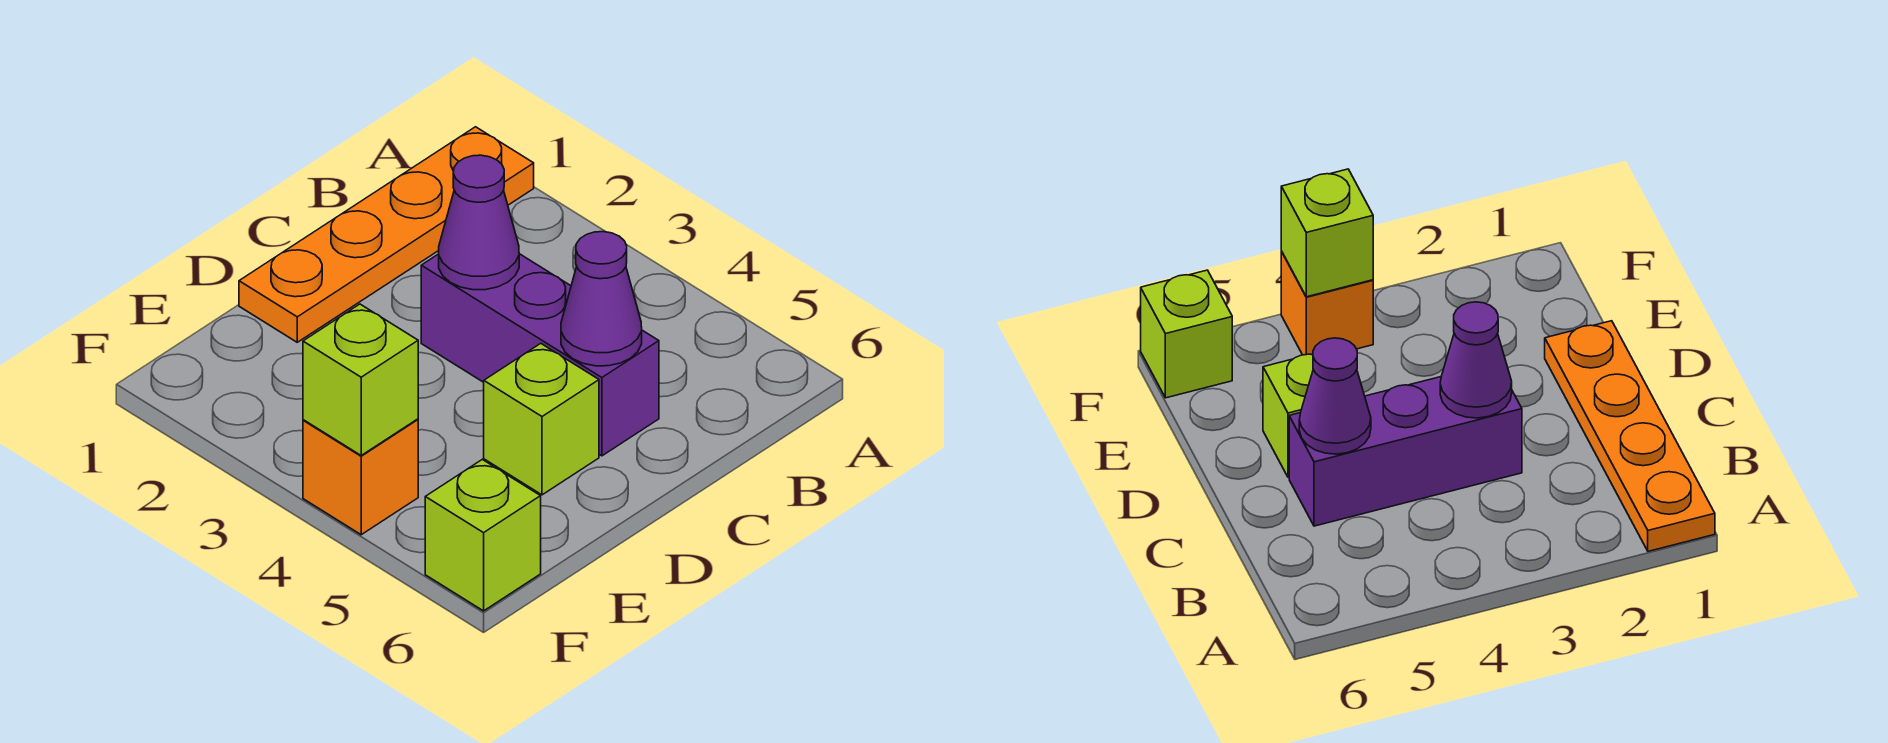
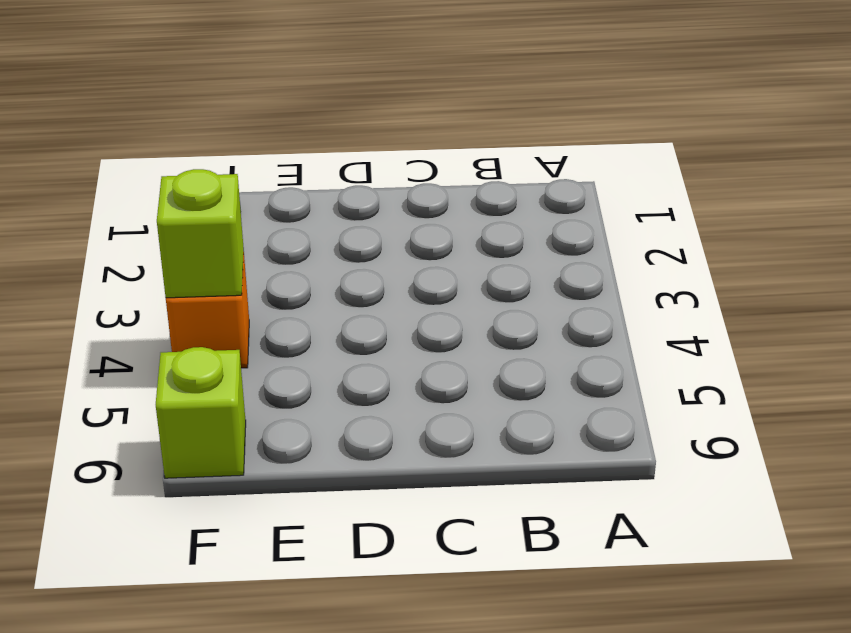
none -> orange 1x4 plate [239,127,534,342]
none -> purple 1x3 brick [421,254,659,456]

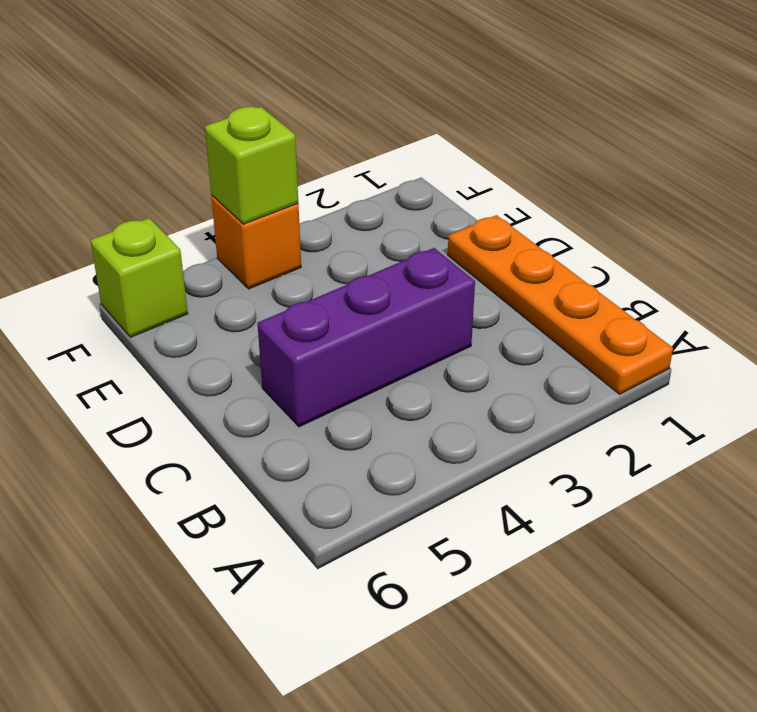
none -> lime 1x1 brick [484,343,599,495]
none -> purple 1x1 cone [439,155,519,290]

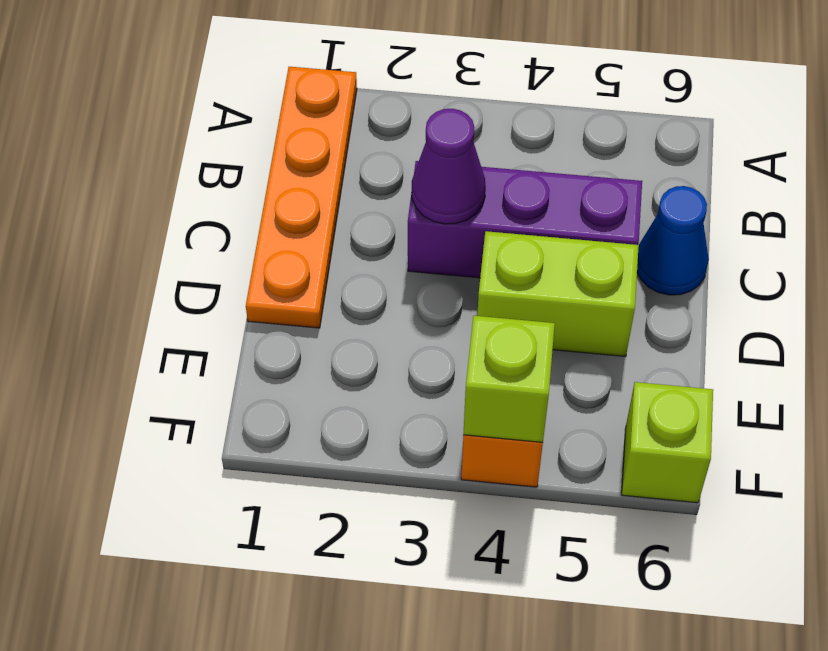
blue 1x1 cone [637,186,709,295] -> none
lime 1x2 brick [477,231,639,357] -> lime 1x1 brick [484,343,599,495]
none -> purple 1x1 cone [561,232,642,366]

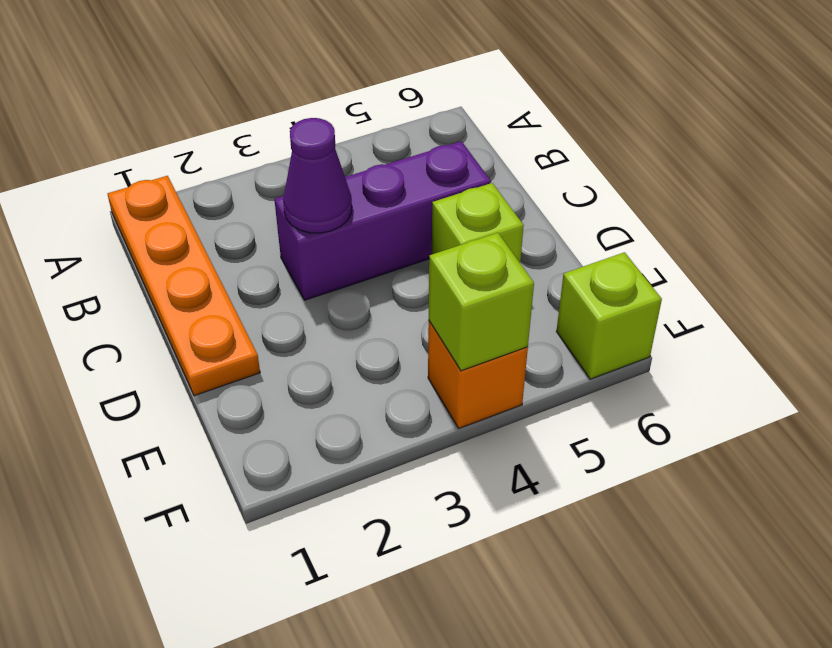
none -> purple 1x1 cone [561,232,642,366]

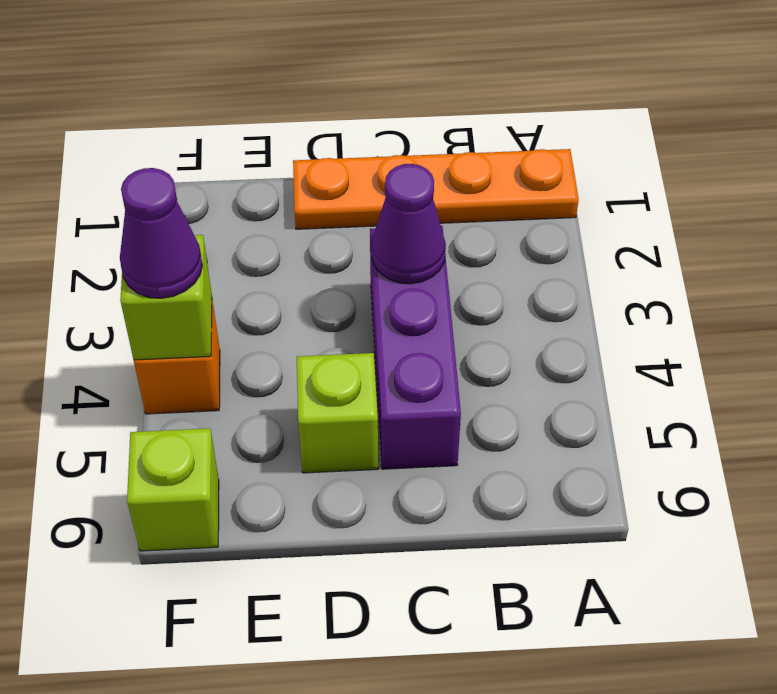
purple 1x1 cone [120,168,202,298] -> purple 1x1 cone moved to [561,232,642,366]

